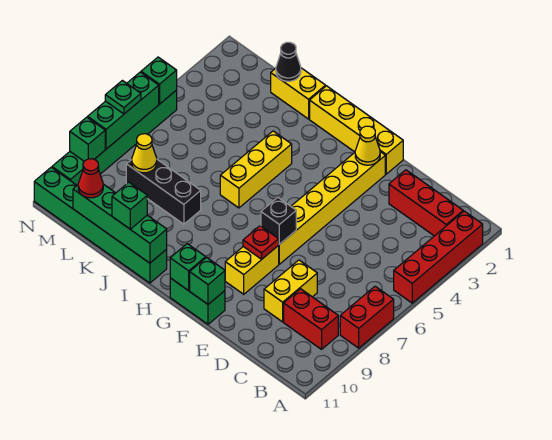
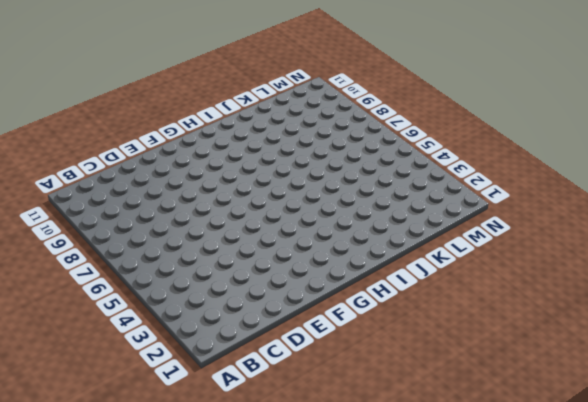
none -> red 1x4 brick [394,211,483,303]
none -> red 1x2 brick [340,286,394,348]
none -> red 1x3 brick [389,170,463,236]

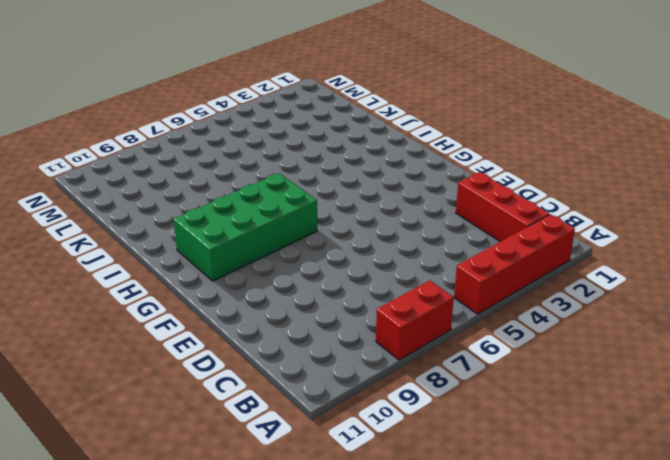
green 2x4 brick [174,173,317,281] -> none
none -> red 1x2 brick [284,289,338,349]
none -> yellow 1x2 brick [264,260,317,322]
none -> yellow 1x4 brick [310,86,403,174]

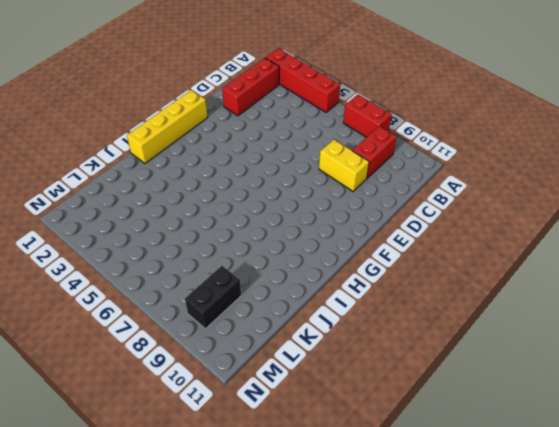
black 1x2 brick [185,266,241,329] -> none
none -> yellow 1x6 brick [279,152,385,264]
none -> yellow 1x2 brick [225,245,279,294]
none -> green 1x2 brick [170,278,225,324]

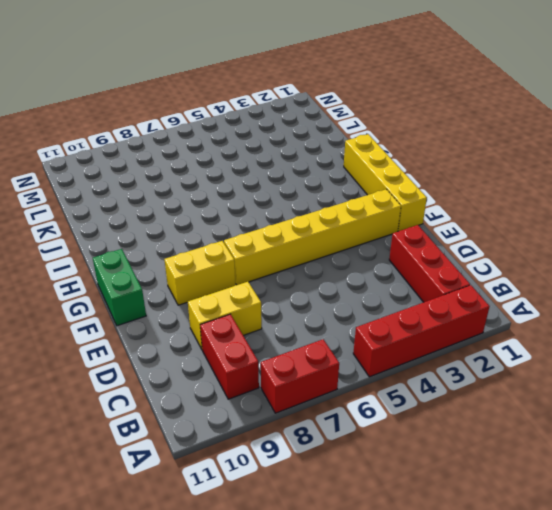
none -> yellow 1x3 brick [220,131,292,208]
none -> green 1x6 brick [34,167,167,283]
none -> yellow 1x2 brick [271,68,326,119]

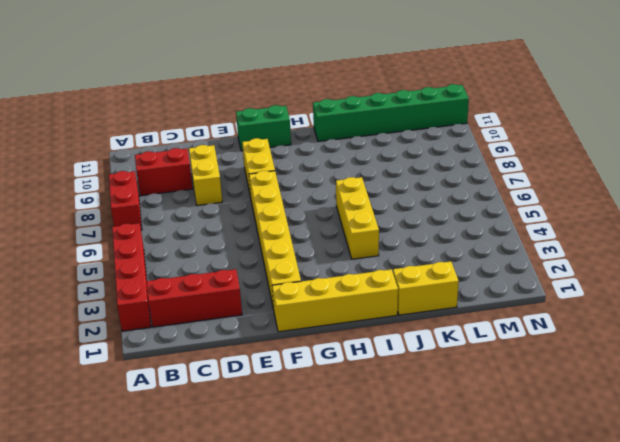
none -> black 1x3 brick [126,160,201,224]
none -> green 1x6 brick [52,90,177,185]
none -> yellow 1x1 cone [355,126,380,165]

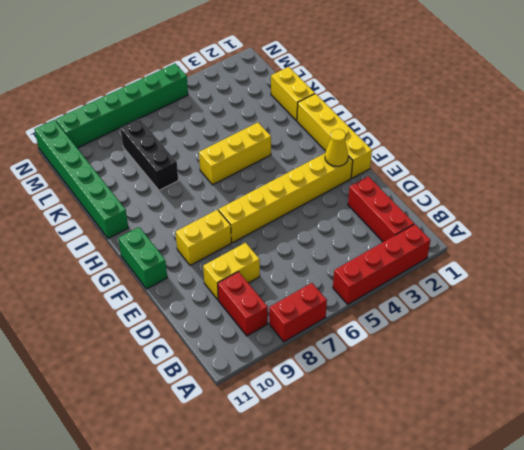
none -> black 1x1 brick [261,198,296,244]
none -> red 1x1 plate [243,226,279,259]
none -> green 1x1 brick [190,257,225,304]

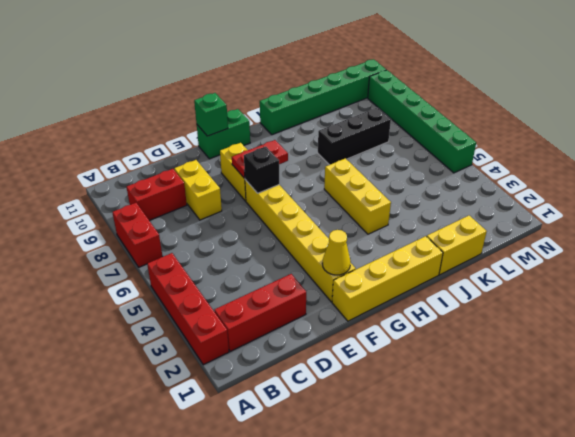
red 1x2 plate [232,140,288,178] -> red 1x1 plate [243,226,279,259]
none -> green 1x1 brick [170,244,206,291]
none -> green 1x4 brick [73,184,167,263]
none -> black 1x1 cone [276,42,301,81]

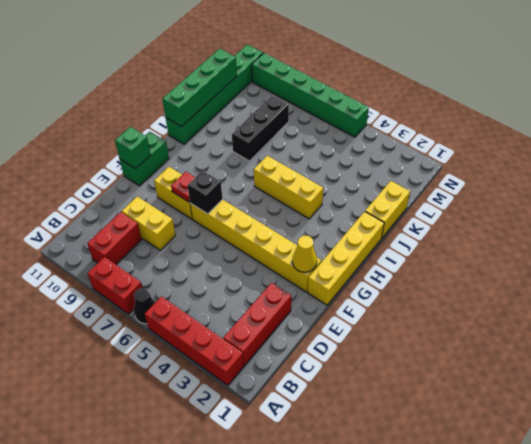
black 1x1 cone [134,288,155,324] -> black 1x1 cone moved to [276,42,301,81]
none -> green 1x1 brick [170,244,206,291]
none -> yellow 1x1 cone [132,134,157,173]
none -> green 1x1 brick [141,57,177,104]

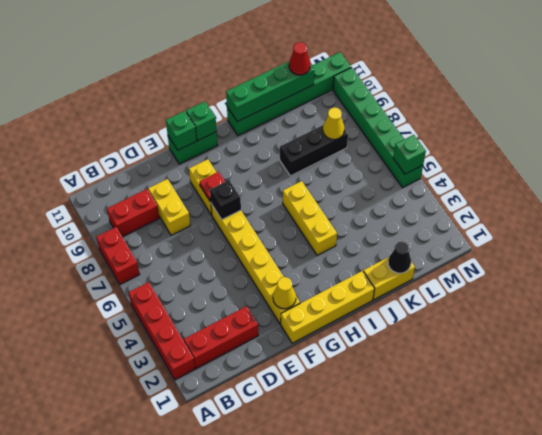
none -> green 1x3 brick [88,72,159,149]
none -> green 1x1 brick [70,117,105,161]
none -> green 1x1 brick [112,182,147,229]

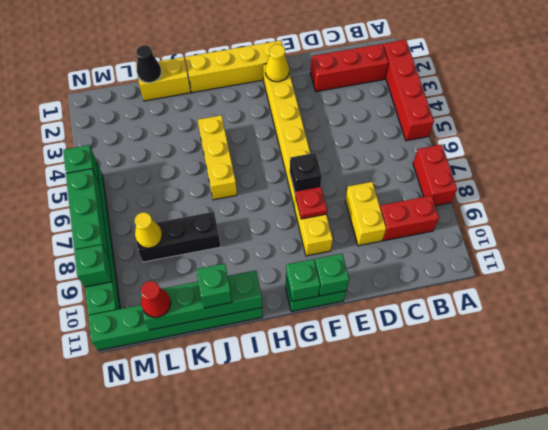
none -> green 1x1 plate [105,81,141,114]

